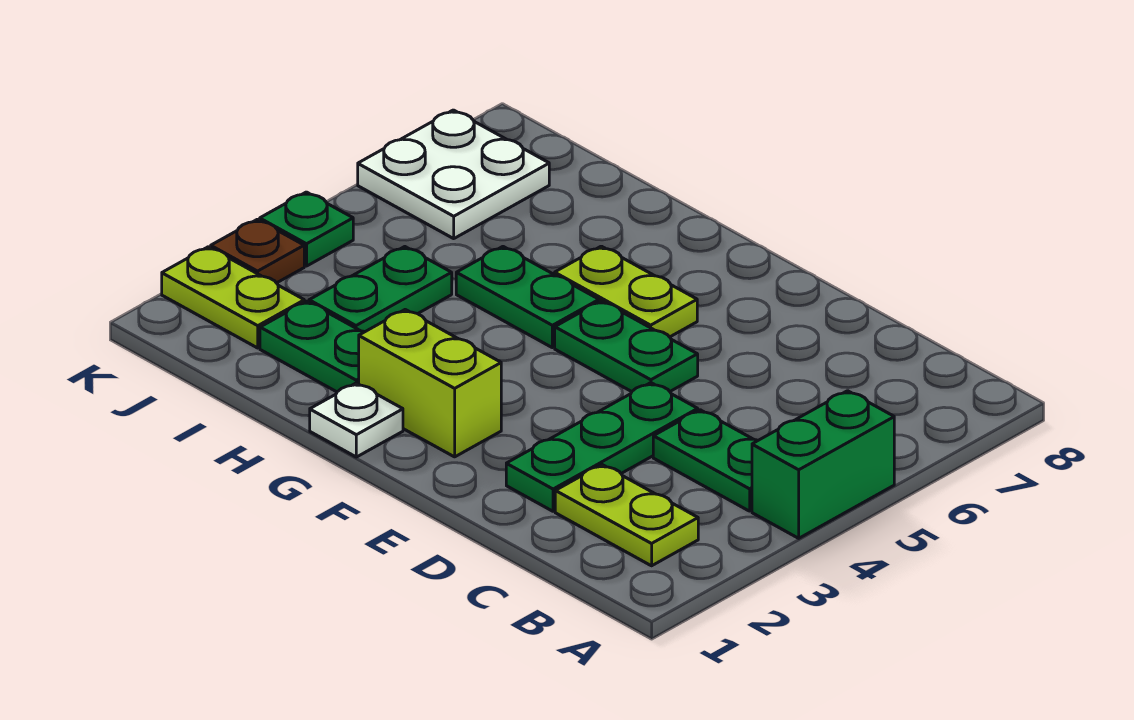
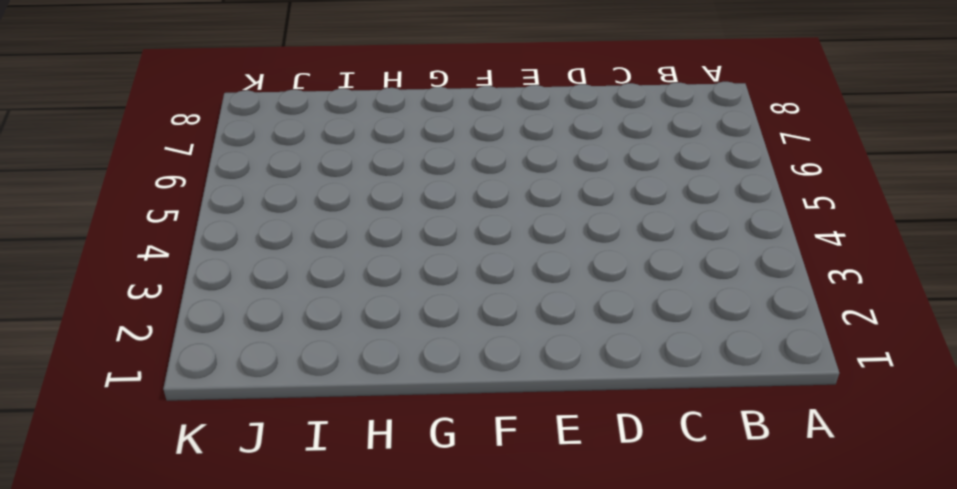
none -> green 1x2 brick [752,391,894,538]
none -> lime 1x2 plate [555,465,698,566]
none -> green 1x2 plate [653,410,758,511]

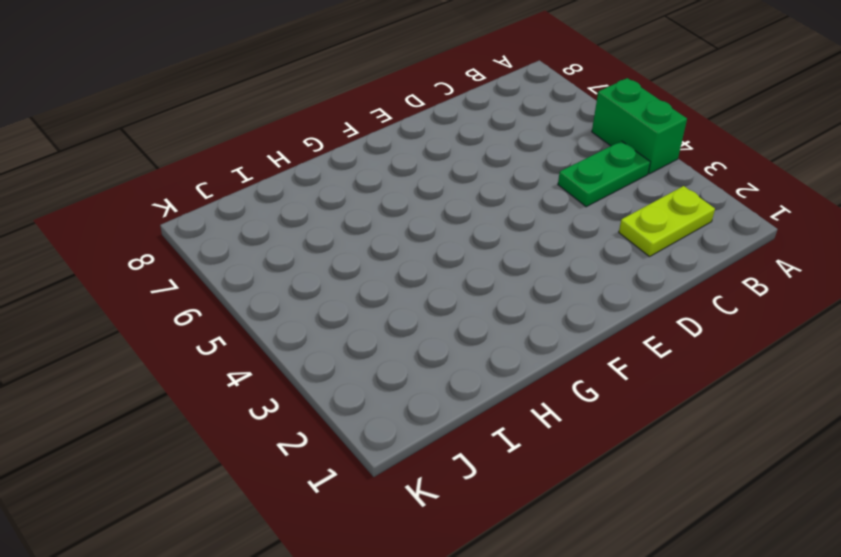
none -> green 1x3 plate [506,383,698,511]
none -> green 1x2 plate [555,301,698,392]
none -> lime 1x2 brick [359,310,501,457]

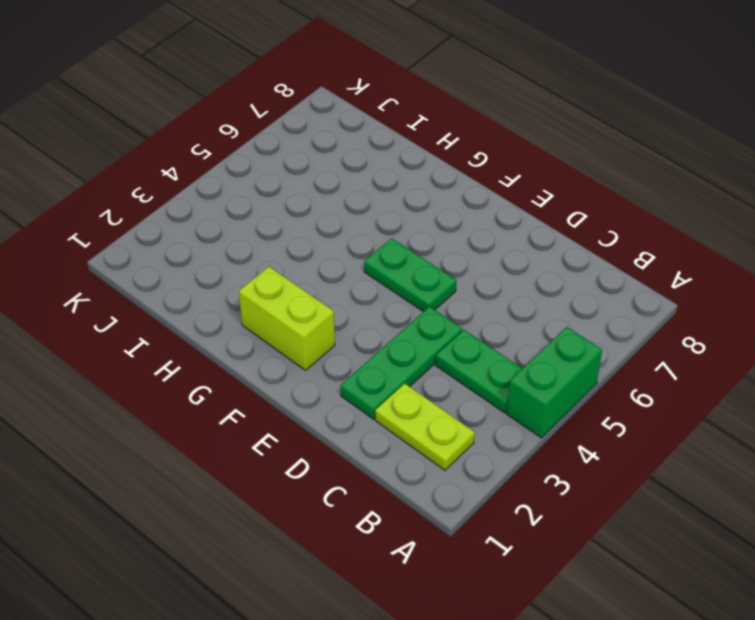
none -> lime 1x2 plate [555,246,697,337]
none -> white 1x1 plate [310,383,403,457]
none -> green 1x2 plate [456,247,599,348]

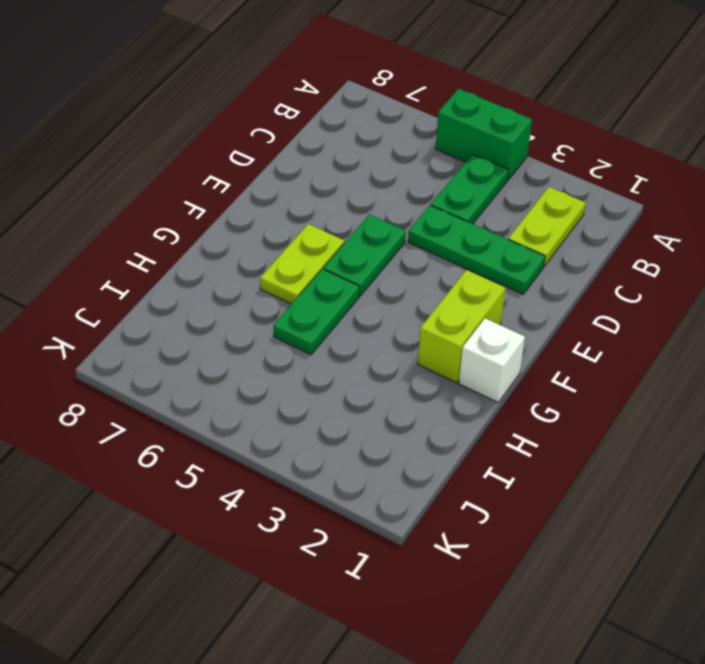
white 1x1 brick [459,318,525,402] -> white 1x1 plate [310,383,403,457]
none -> green 1x2 plate [260,301,364,392]
none -> green 1x2 plate [309,247,452,332]
none -> lime 1x2 plate [162,247,304,348]

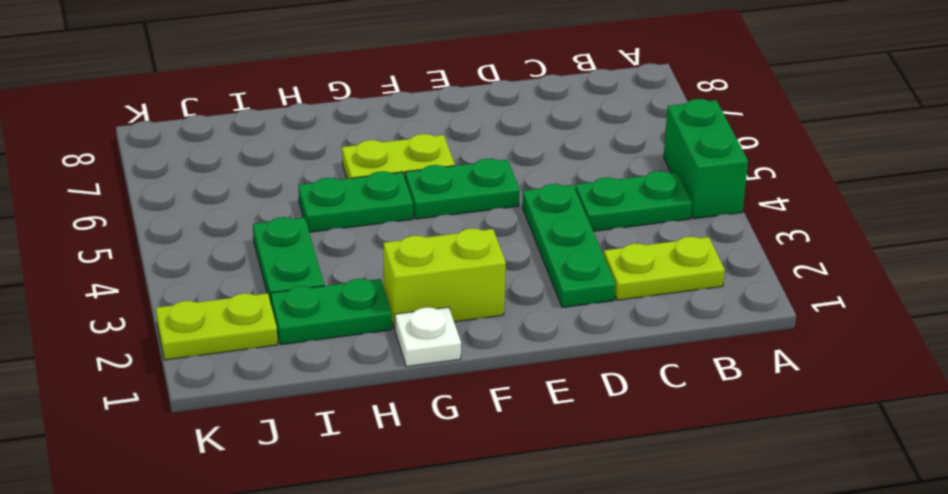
none -> white 2x2 plate [358,110,549,239]
none -> brown 1x1 plate [211,219,304,283]
none -> green 1x1 plate [260,192,353,266]

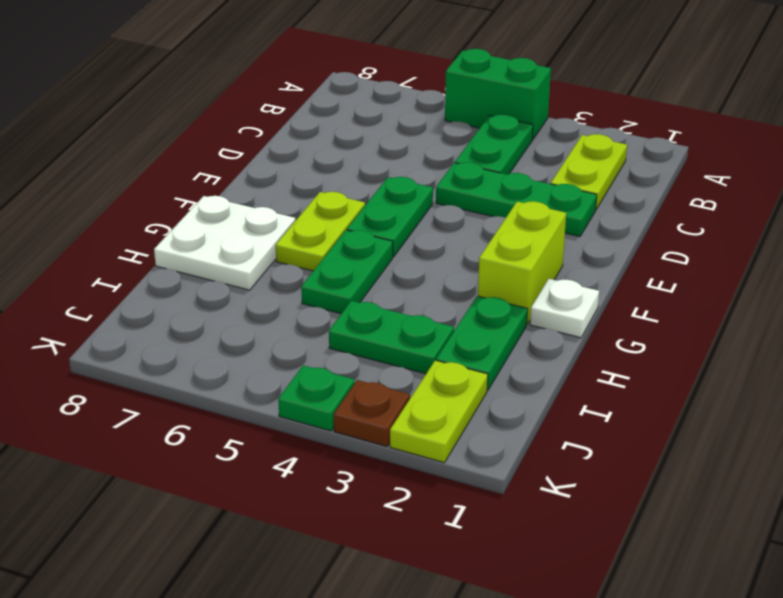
white 2x2 plate [154,196,295,290] -> white 2x2 plate moved to [358,110,549,239]

